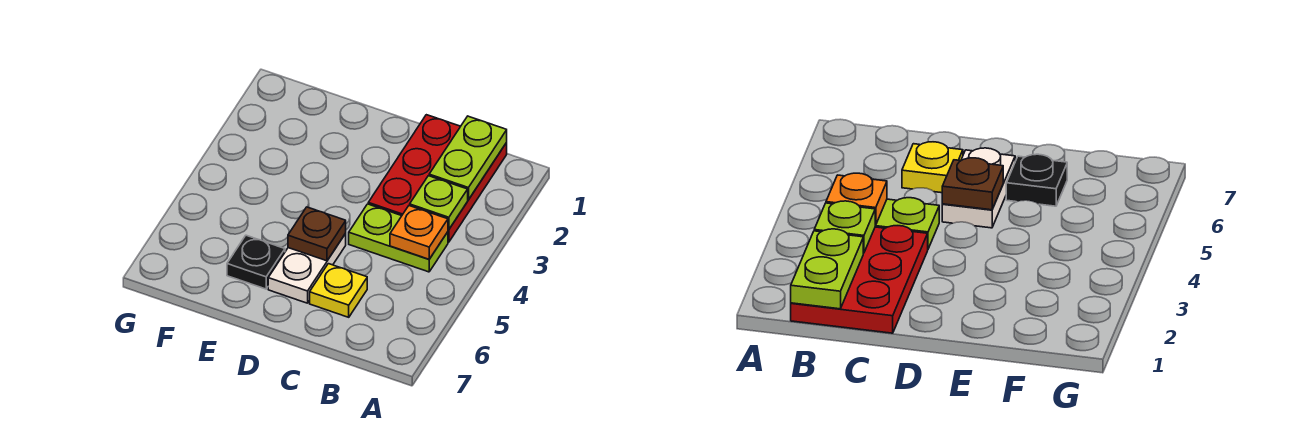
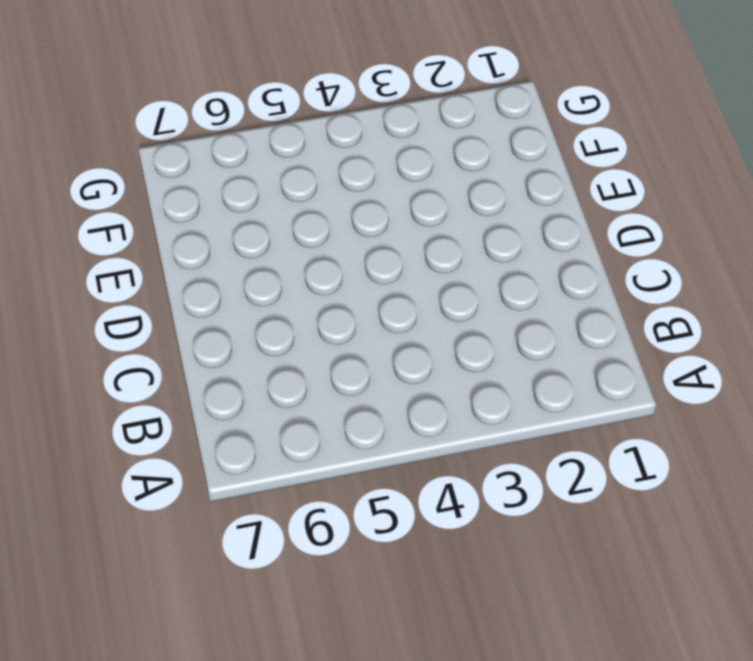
none -> red 2x3 plate [368,115,507,242]
none -> lime 1x2 plate [349,204,448,272]

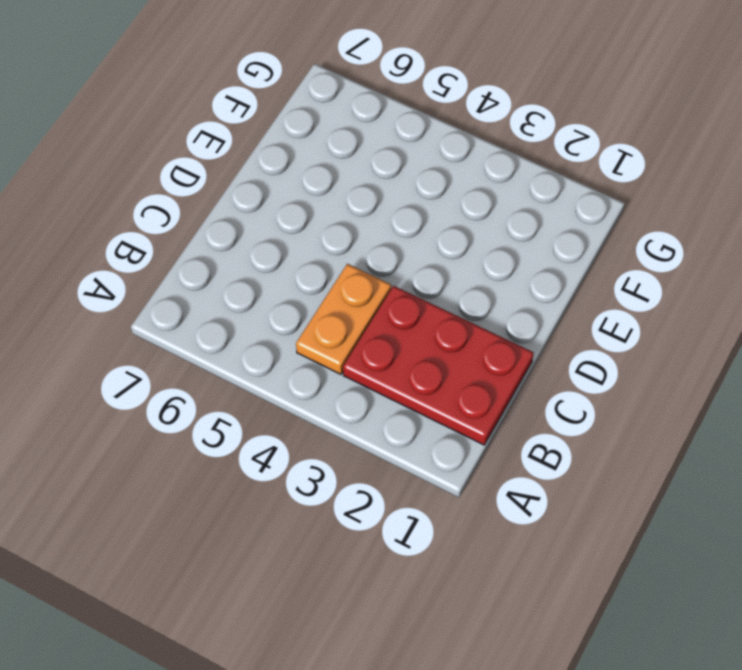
orange 1x2 plate [296,264,391,374] -> lime 1x2 plate [349,204,448,272]
none -> yellow 1x1 plate [310,264,367,317]
none -> white 1x2 plate [268,234,346,303]

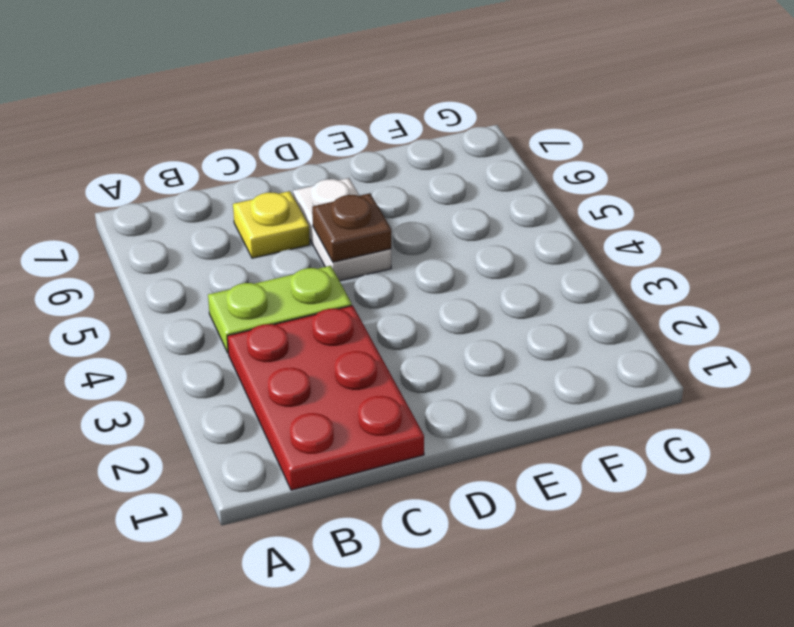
none -> black 1x1 plate [227,235,285,289]
none -> lime 1x2 plate [429,116,507,200]

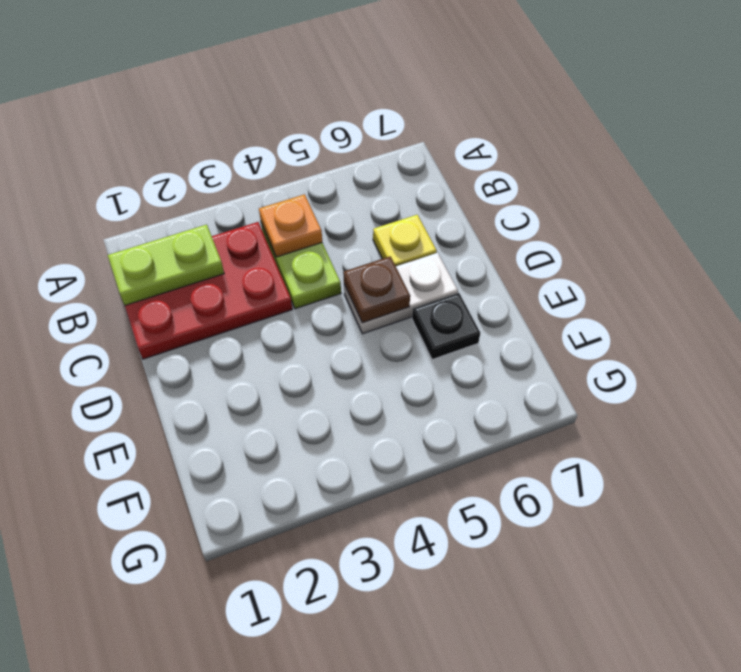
none -> lime 1x1 plate [410,176,468,230]

